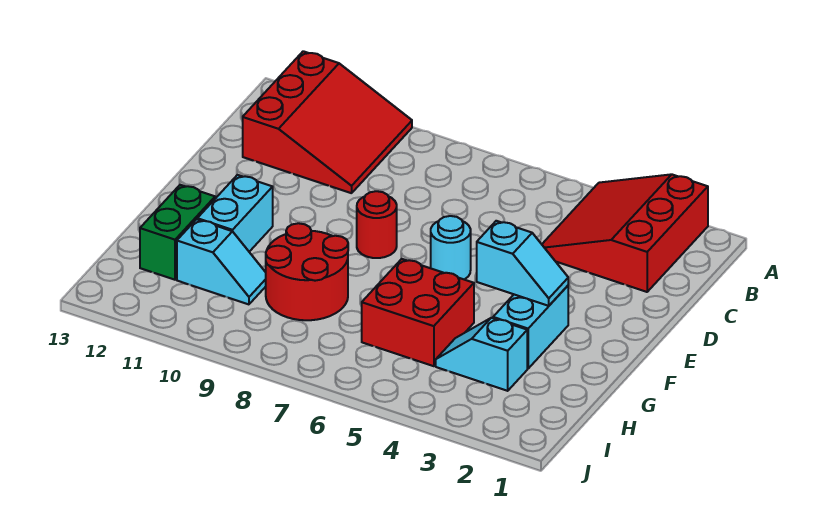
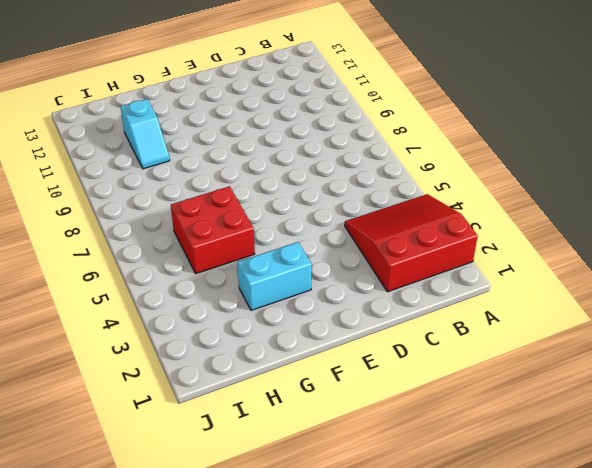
none -> red 3x3 slope [243,51,412,193]
none -> cyan 1x1 round brick [431,216,471,280]
none -> red 1x1 round brick [357,191,397,258]

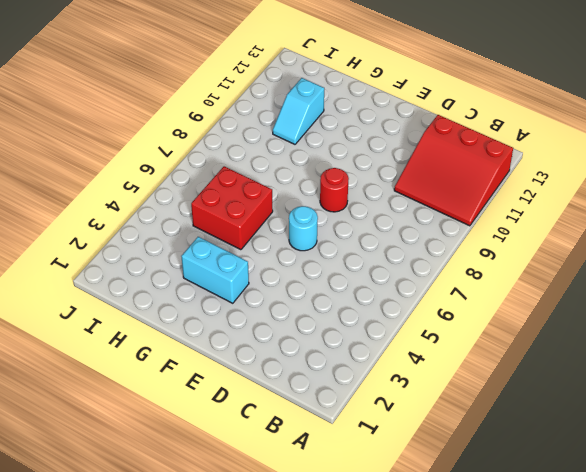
none -> red 3x3 slope [542,174,708,292]
none -> cyan 1x2 brick [197,175,273,252]
none -> red 2x2 round brick [266,223,348,320]

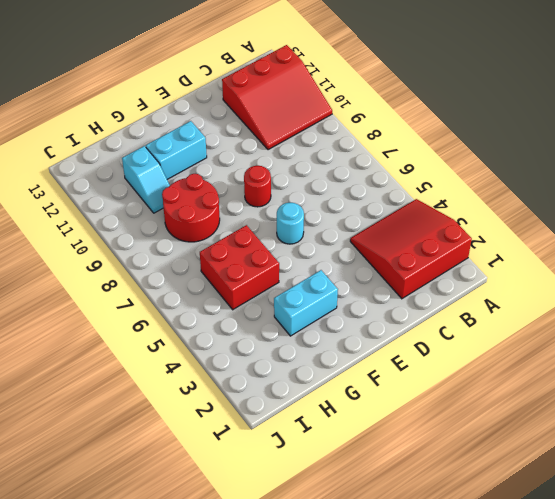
none -> green 1x2 brick [140,185,215,280]
none -> cyan 1x2 slope [436,318,527,391]
none -> cyan 1x2 slope [477,221,568,306]

